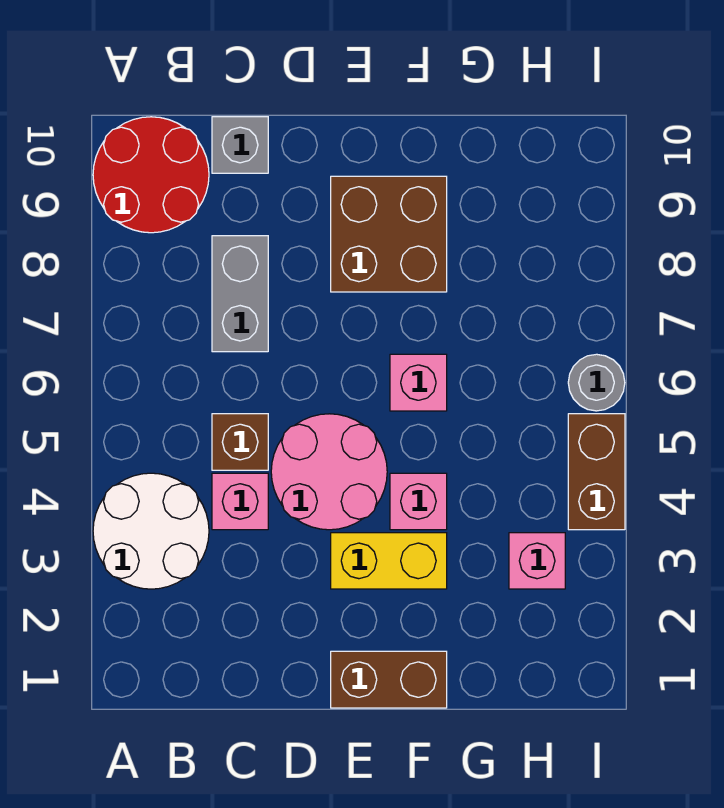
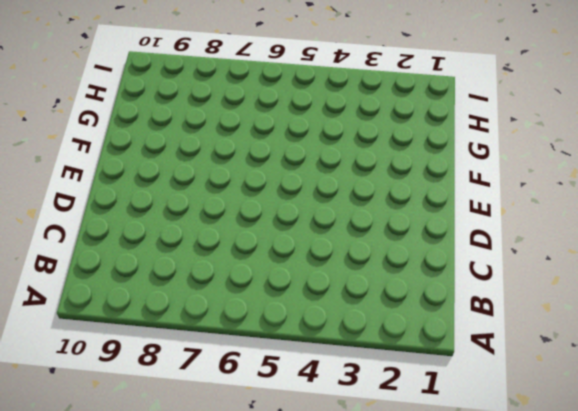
none -> white 2x2 round brick [93,473,209,589]
none -> red 2x2 round brick [93,117,209,233]
none -> pink 1x1 brick [212,473,268,530]

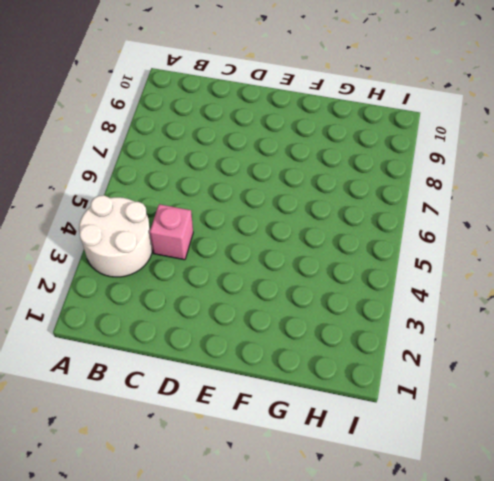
none -> red 2x2 round brick [93,117,209,233]
none -> brown 1x1 brick [212,414,268,470]
none -> grey 1x2 brick [212,236,268,352]

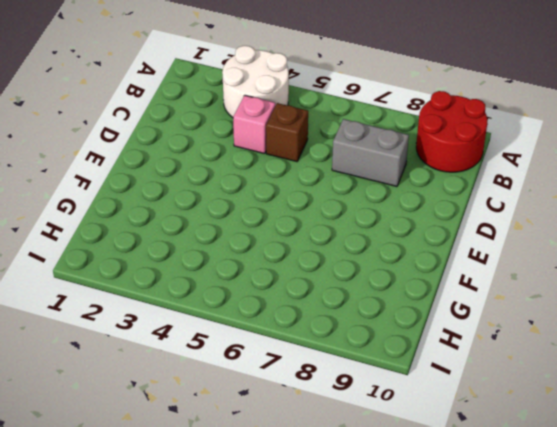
none -> grey 1x1 brick [212,117,268,173]
none -> pink 2x2 round brick [271,414,387,530]
none -> brown 1x2 brick [331,651,447,708]

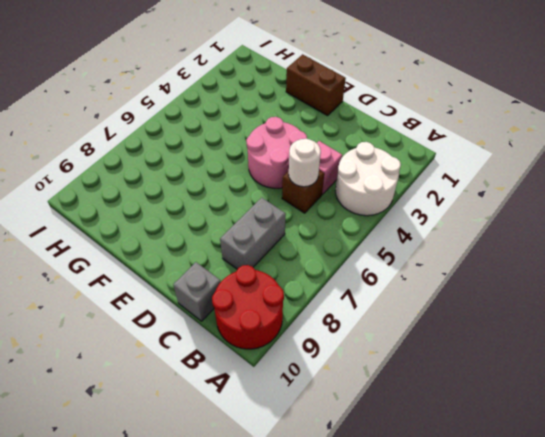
white 1x1 round brick [289,139,321,187] -> none
none -> yellow 1x2 brick [331,533,447,589]
none -> brown 2x2 brick [331,176,447,292]
none -> pink 1x1 brick [390,473,447,530]

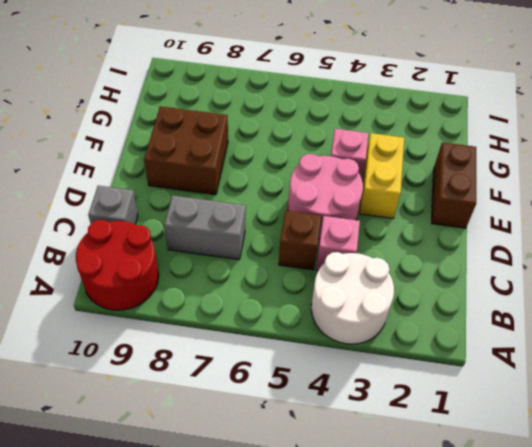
none -> pink 1x1 brick [390,354,447,411]
none -> pink 1x1 brick [509,533,565,589]
none -> brown 1x2 brick [568,414,625,530]

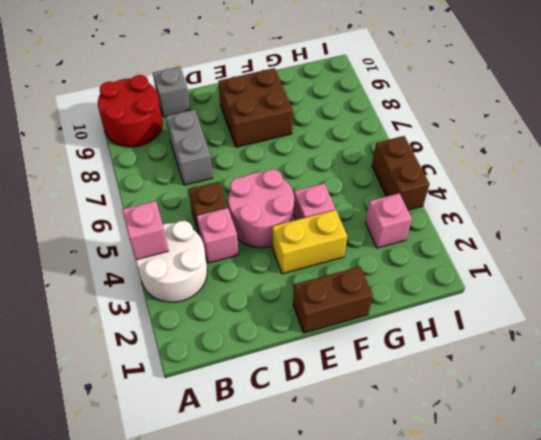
pink 1x1 brick [122,201,169,260] -> pink 1x1 brick moved to [390,354,447,411]
none -> grey 1x1 round brick [568,354,625,411]

